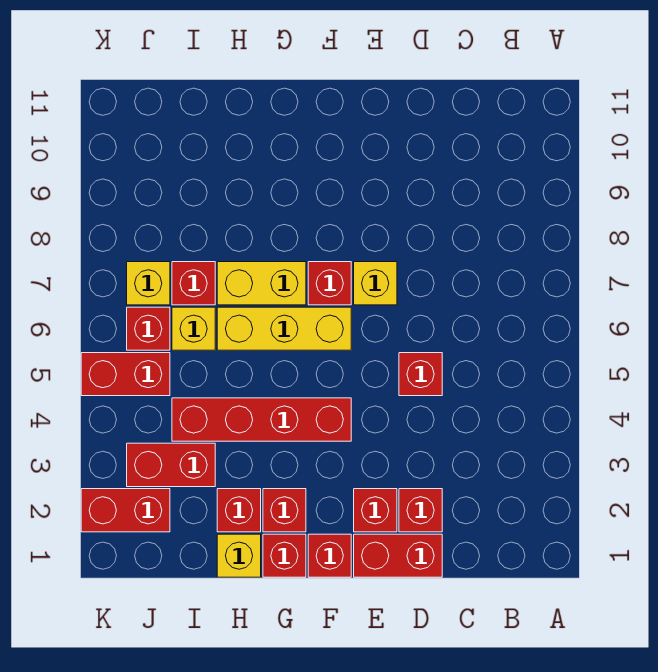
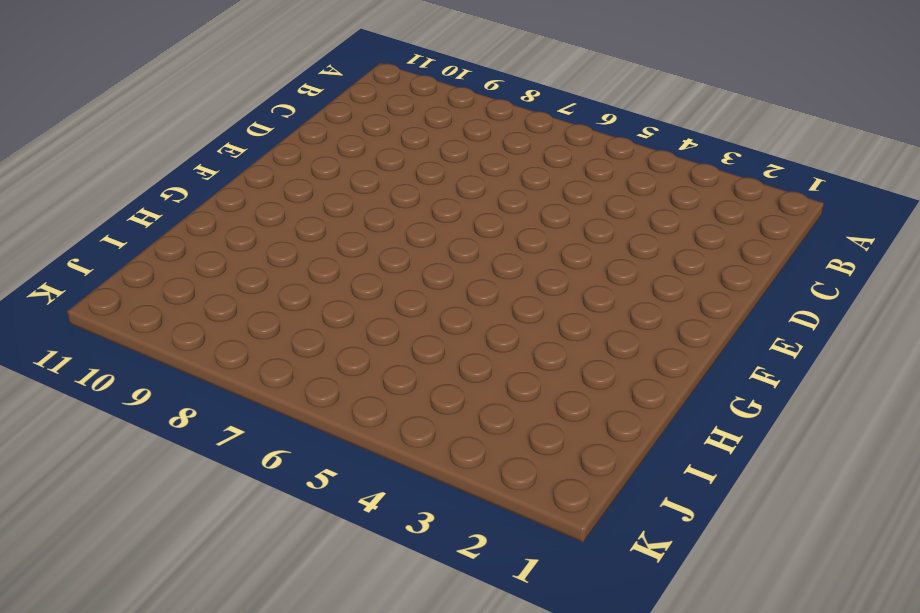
none -> red 1x2 brick [354,534,442,577]
none -> red 1x1 brick [399,489,442,532]
none -> red 1x1 brick [399,353,442,396]

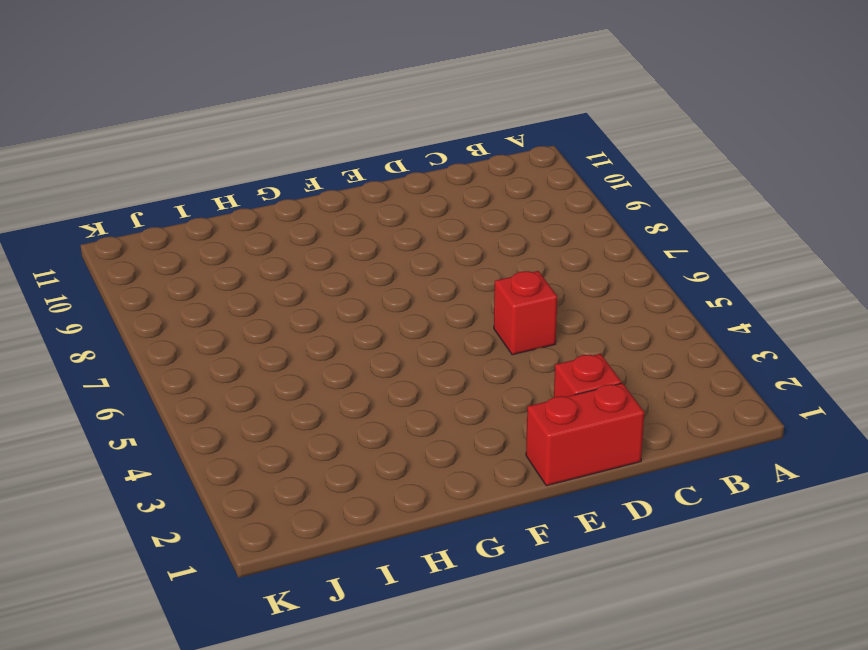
none -> red 1x1 brick [354,489,397,532]
none -> yellow 1x1 brick [354,262,397,305]
none -> red 1x1 brick [308,534,351,577]

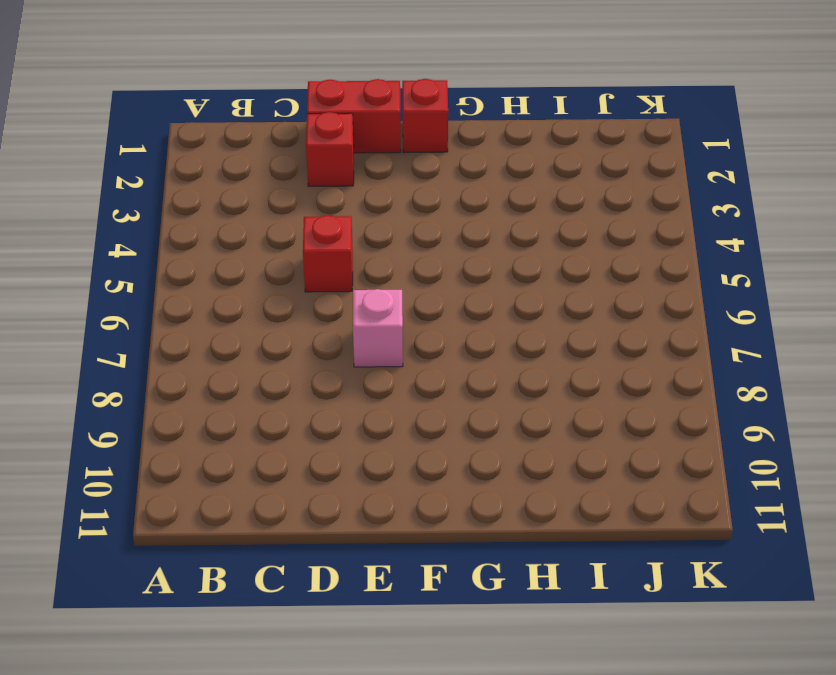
pink 1x1 brick [353,289,403,367] -> yellow 1x1 brick [354,262,397,305]
none -> red 1x1 brick [354,489,397,532]
none -> red 1x4 brick [172,398,351,441]
none -> yellow 1x3 brick [217,307,351,350]

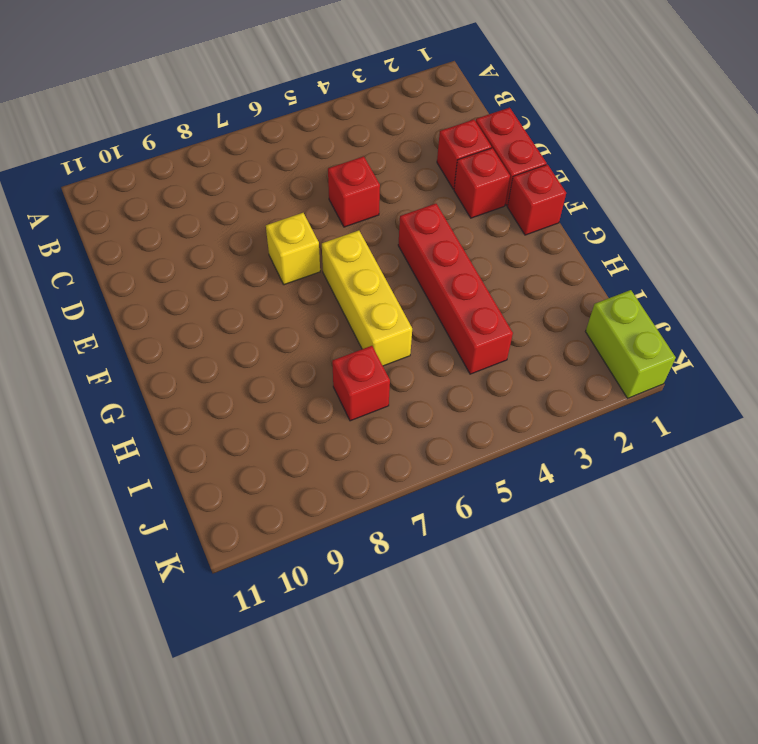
lime 1x2 brick [586,290,676,398] -> none
none -> red 1x1 brick [308,262,351,305]
none -> red 1x1 brick [263,534,306,577]
none -> red 1x1 brick [263,489,306,532]

